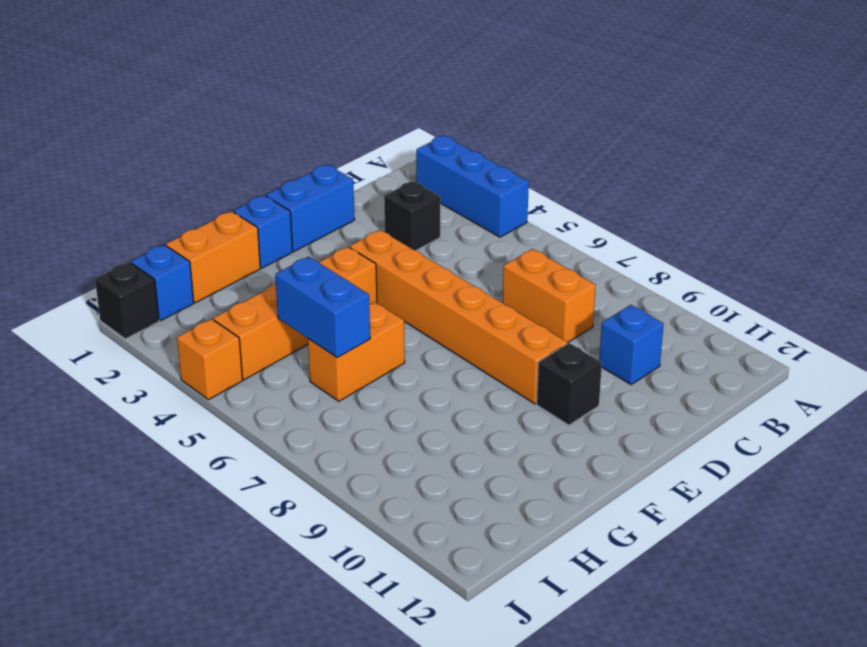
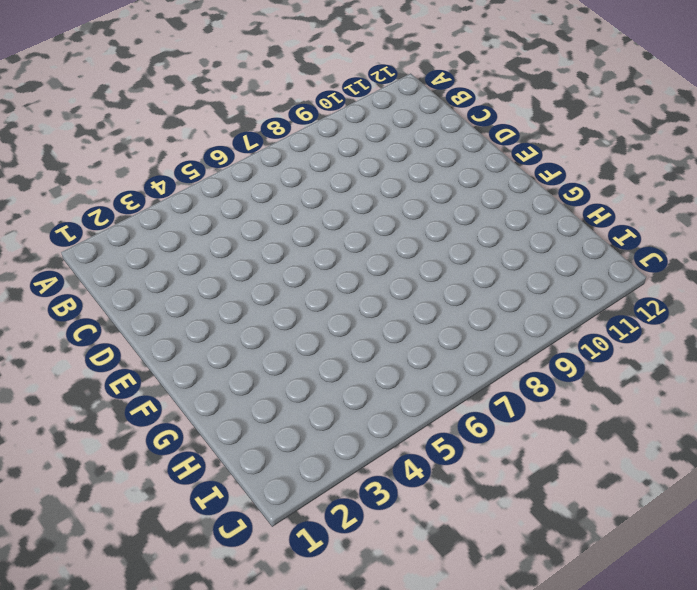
none -> blue 1x3 brick [416,135,529,237]
none -> black 1x1 brick [384,181,440,251]
none -> orange 1x2 brick [503,249,596,343]

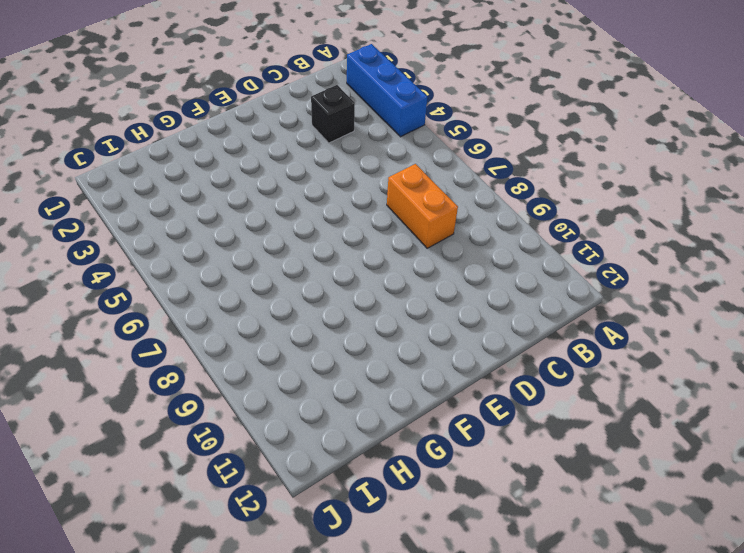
none -> blue 1x1 brick [599,305,664,384]
none -> blue 1x2 brick [266,164,355,251]
none -> orange 1x6 brick [350,230,567,404]

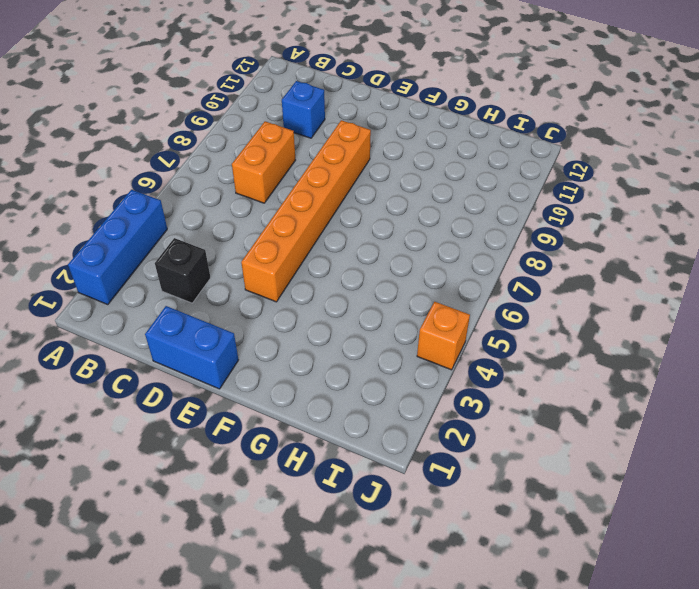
none -> black 1x1 brick [537,343,602,425]
none -> blue 1x1 brick [234,195,292,268]
none -> orange 1x4 brick [213,247,377,380]

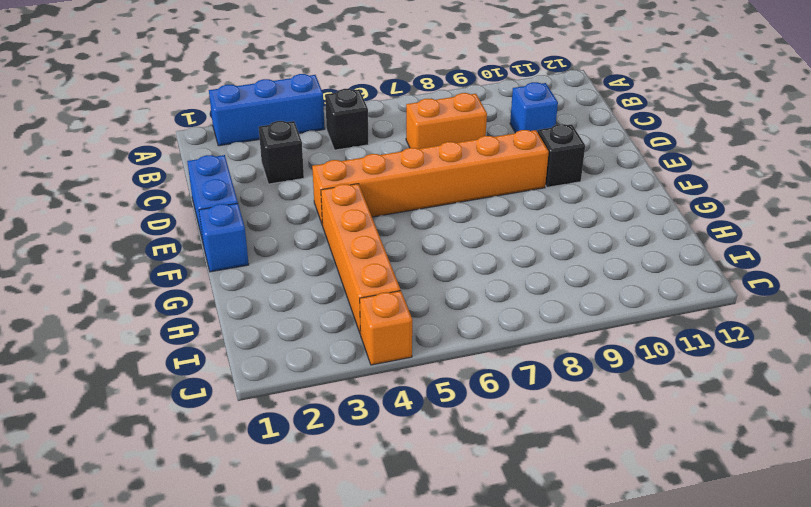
black 1x1 brick [325,89,369,150] -> black 1x1 brick moved to [95,262,159,339]
none -> orange 1x2 brick [166,211,260,303]
none -> orange 1x2 brick [308,302,405,401]
none -> blue 1x1 brick [131,245,194,320]

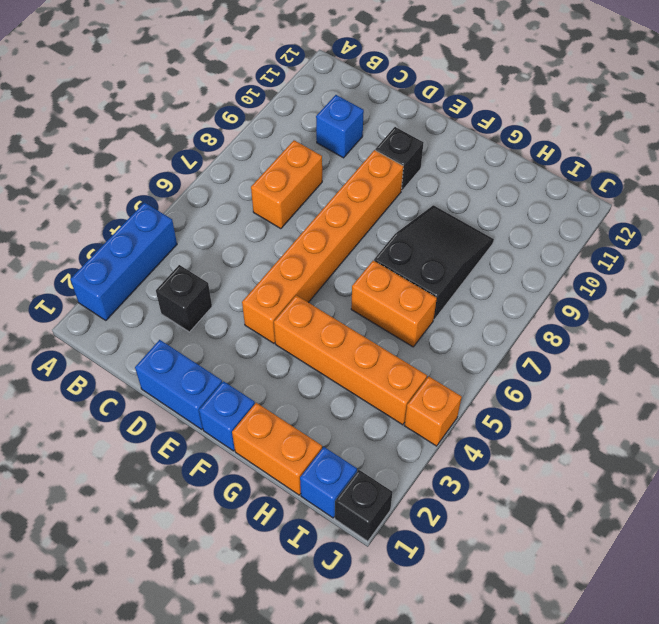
black 2x3 slope [374,205,494,320] -> none
none -> blue 1x2 brick [275,256,370,358]

